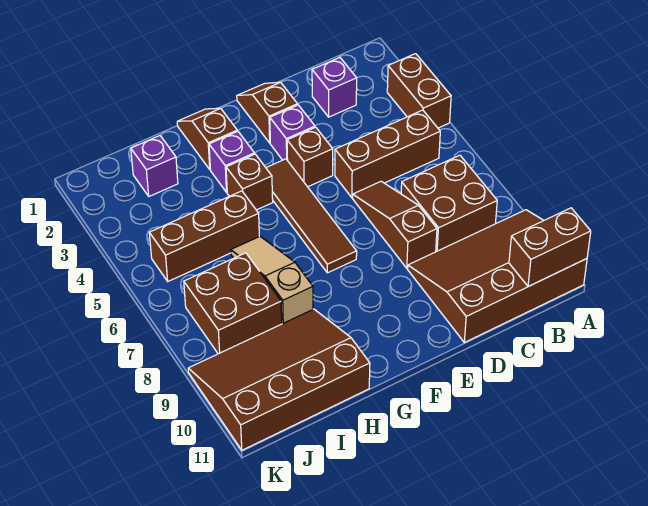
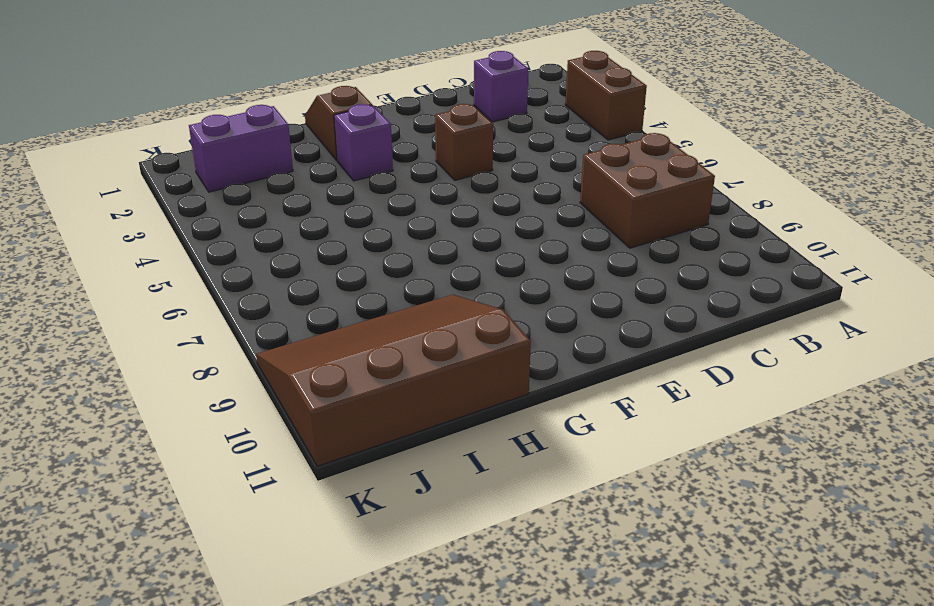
purple 1x2 brick [189,105,293,192] -> purple 1x1 brick [131,136,178,196]
none -> brown 3x4 slope [408,210,587,342]
none -> brown 1x3 brick [335,110,440,198]
none -> brown 1x3 slope [353,181,437,268]

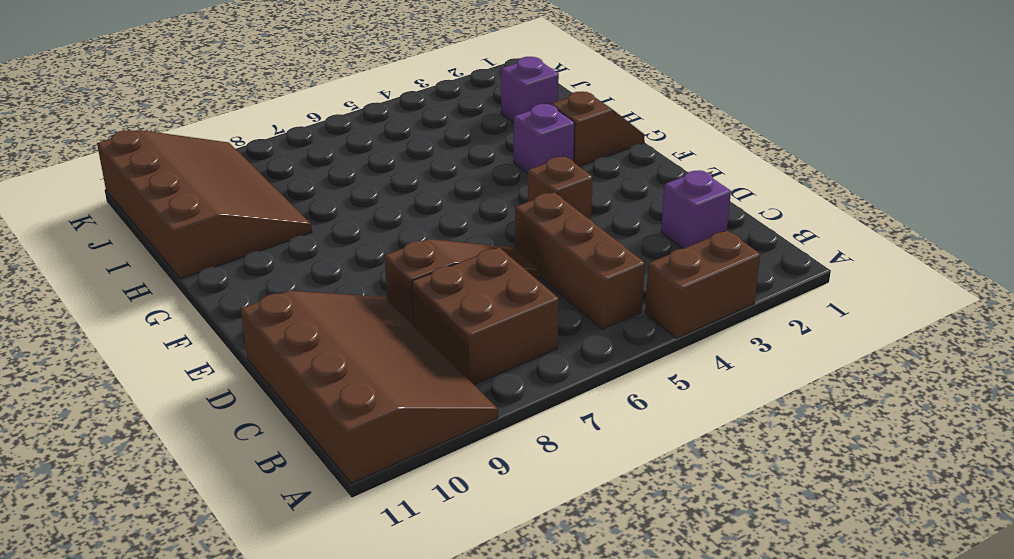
none -> brown 1x2 slope [237,82,298,143]
none -> purple 1x1 brick [270,105,315,161]
none -> brown 1x4 tile [266,159,357,273]

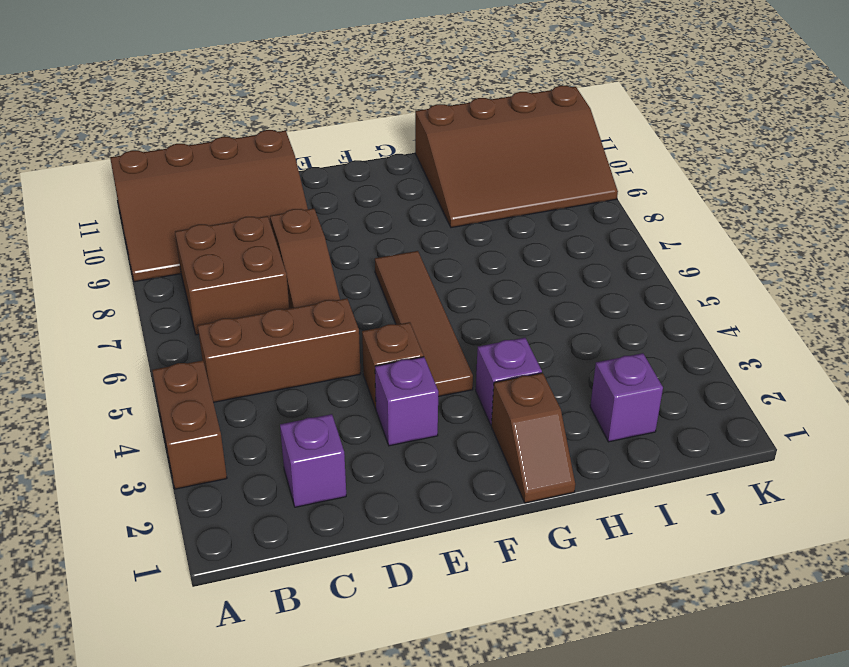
none -> brown 1x2 slope [237,82,298,143]
none -> brown 1x1 brick [226,154,273,210]
none -> brown 1x3 brick [149,191,259,281]

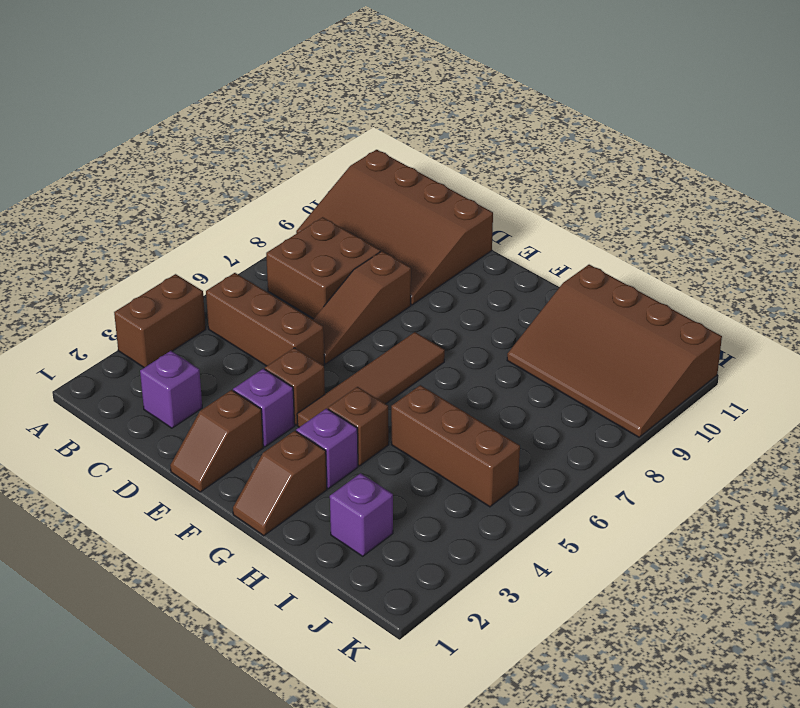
none -> tan 1x3 slope [231,236,313,324]
none -> brown 2x2 brick [184,253,282,354]
none -> brown 1x2 brick [509,208,591,286]

